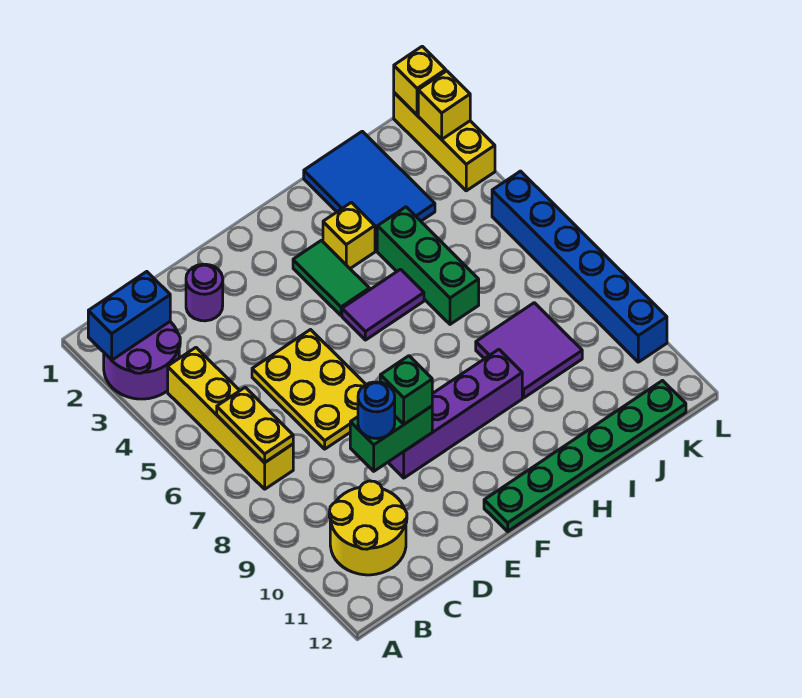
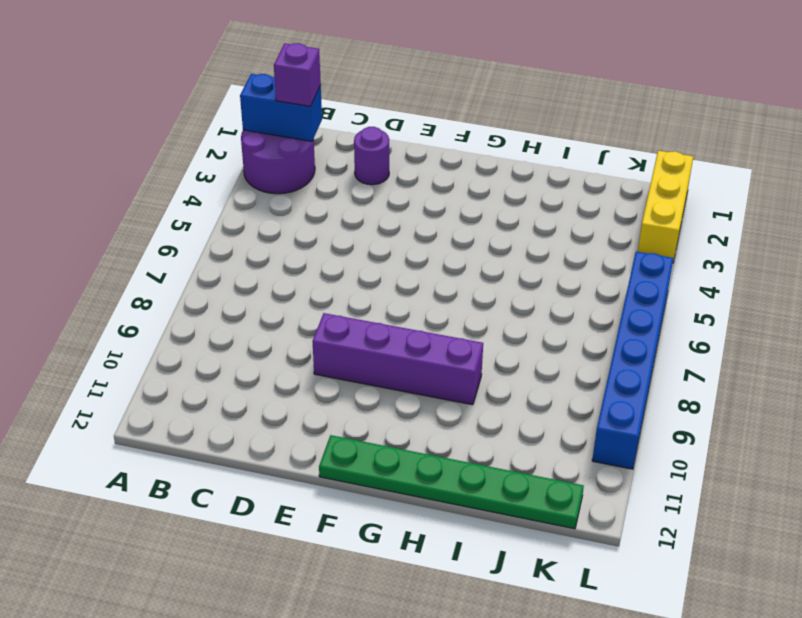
purple 1x1 brick [274,43,321,106] -> none
none -> yellow 1x4 brick [168,348,293,489]
none -> yellow 2x2 round brick [329,481,407,575]
none -> yellow 2x3 plate [252,330,366,449]

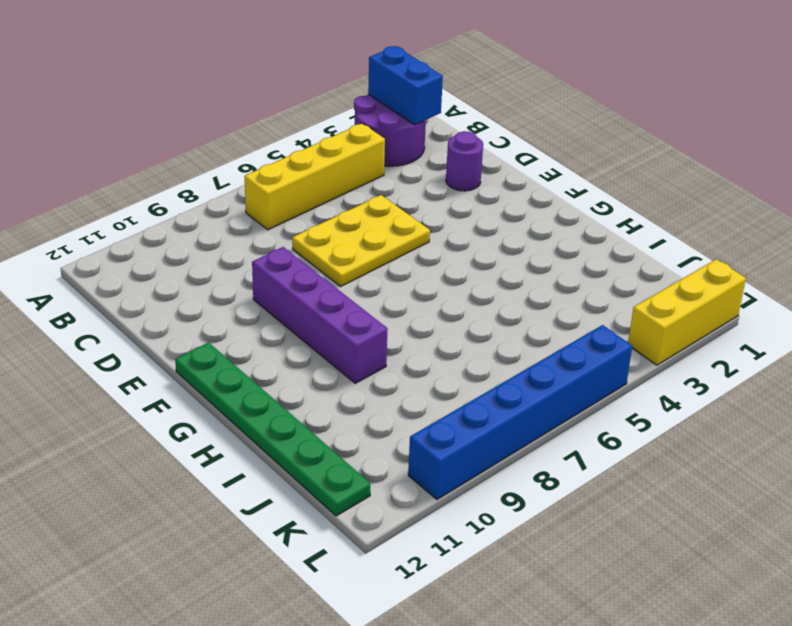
none -> yellow 2x2 round brick [329,481,407,575]
none -> green 1x2 tile [293,240,369,315]
none -> purple 1x2 tile [342,269,424,340]

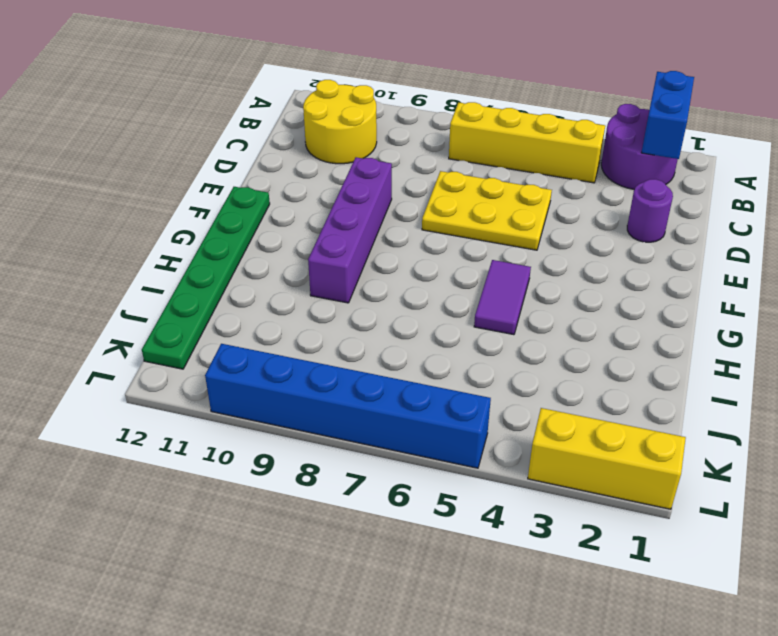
none -> green 1x2 tile [293,240,369,315]
none -> yellow 1x1 brick [323,202,375,268]
none -> blue 2x3 tile [304,131,435,251]

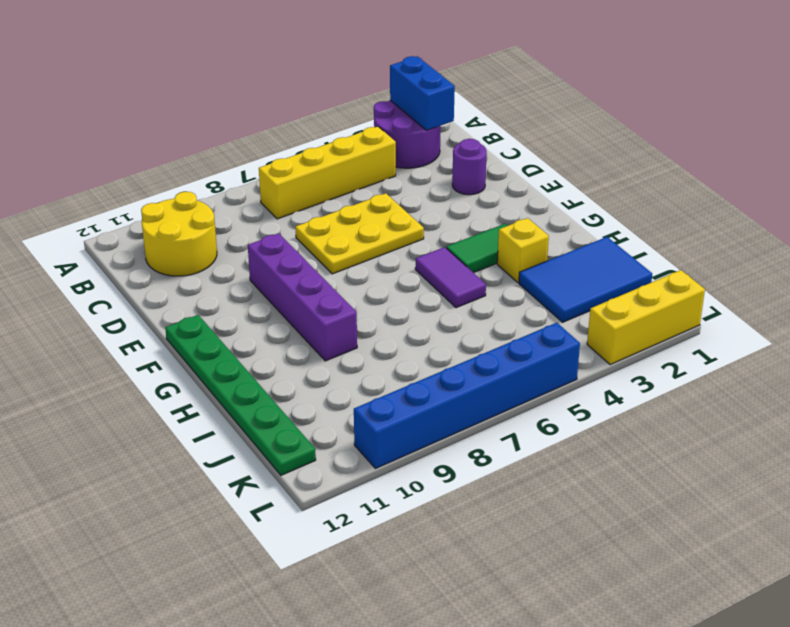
none -> green 1x3 brick [377,207,479,324]
none -> purple 2x2 tile [476,303,582,398]
none -> yellow 1x2 plate [217,387,293,463]

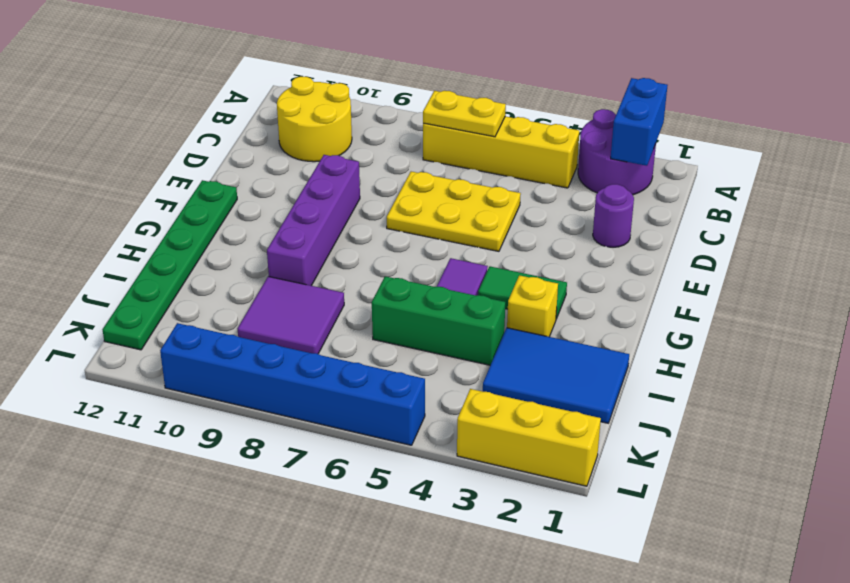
none -> green 1x2 brick [350,406,432,471]
none -> yellow 1x1 brick [394,46,446,115]
none -> yellow 1x1 brick [418,71,470,139]

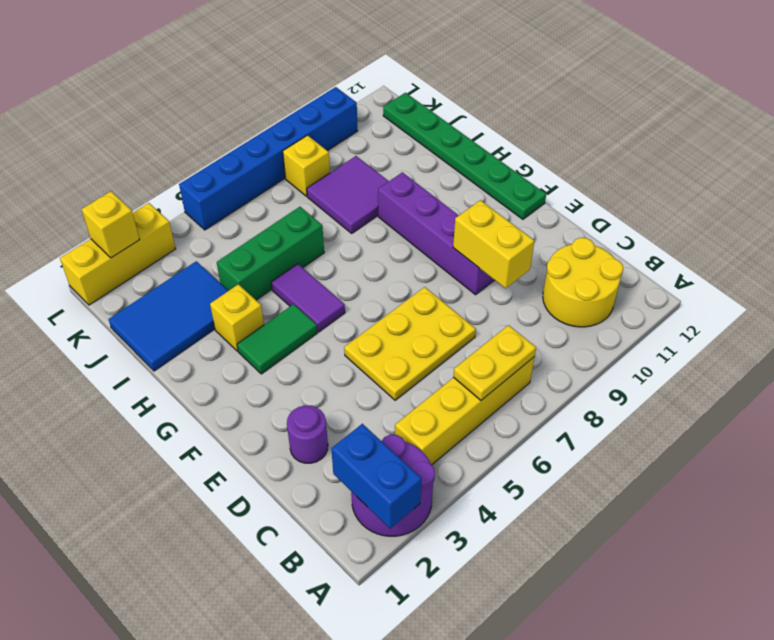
yellow 1x2 brick [453,200,534,288] -> green 1x2 brick [350,406,432,471]
yellow 1x1 brick [283,135,330,196] -> yellow 1x1 brick moved to [394,46,446,115]
none -> blue 1x1 round brick [358,382,395,439]
none -> green 1x1 brick [380,356,432,424]

